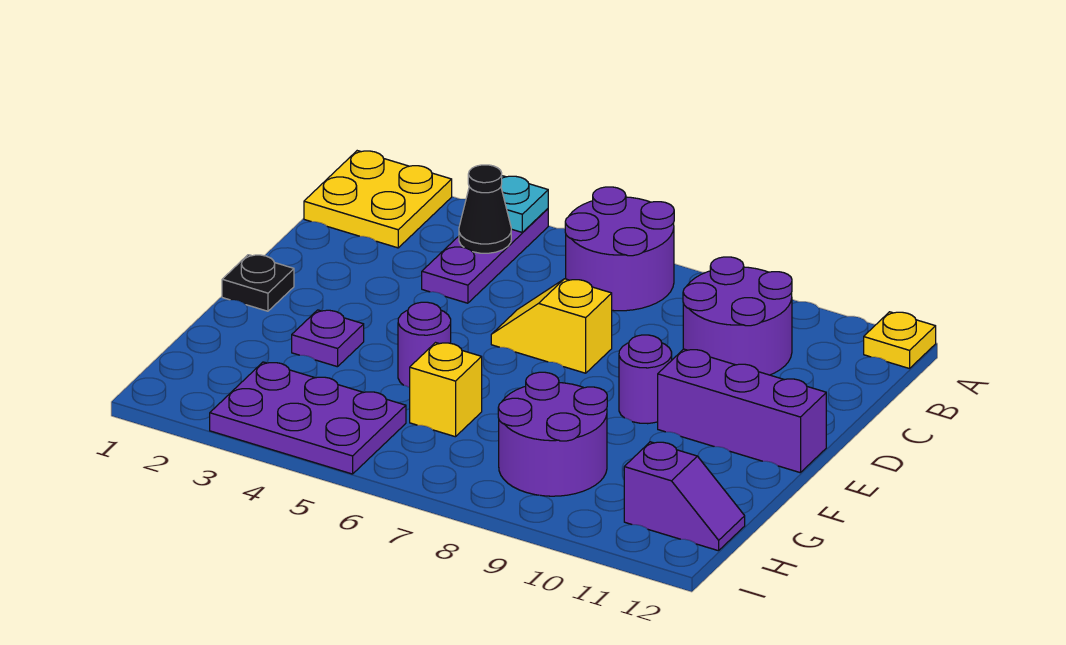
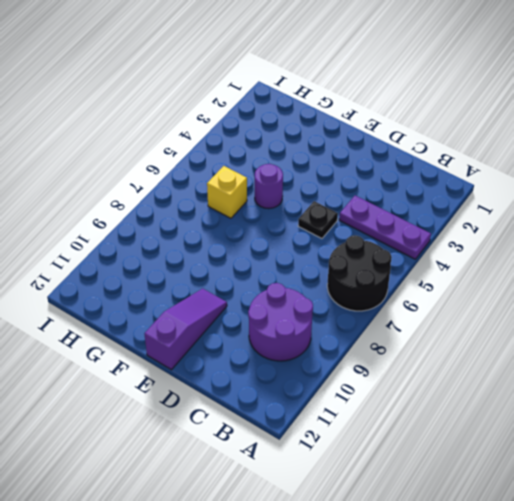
black 2x2 round brick [327,235,392,311] -> purple 2x2 round brick [565,187,674,311]
black 1x1 plate [298,201,338,239] -> black 1x1 plate moved to [222,255,294,311]
purple 1x3 slope [145,289,227,370] -> purple 1x3 brick [658,349,826,473]
none -> yellow 2x2 plate [304,151,452,248]
none -> yellow 1x1 plate [864,312,936,369]
none -> yellow 1x2 slope [491,279,612,373]

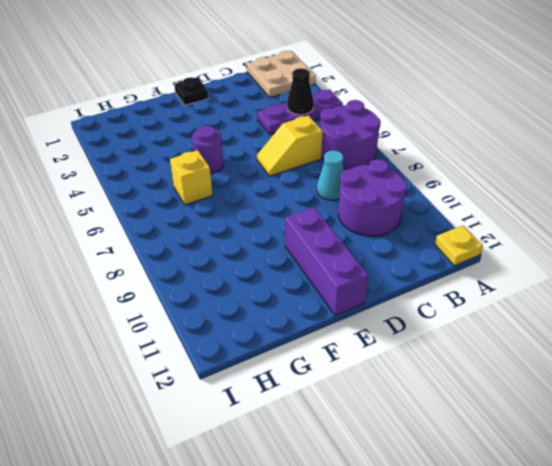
tan 2x2 plate [247,51,316,97] -> yellow 2x2 plate [304,151,452,248]
yellow 1x2 slope [257,115,323,176] -> yellow 1x2 slope turned to [491,279,612,373]
cyan 1x1 cone [317,150,344,200] -> none
none -> purple 1x1 round brick [619,335,672,424]
none -> purple 1x1 plate [292,310,364,367]
none -> purple 2x2 round brick [498,372,607,496]

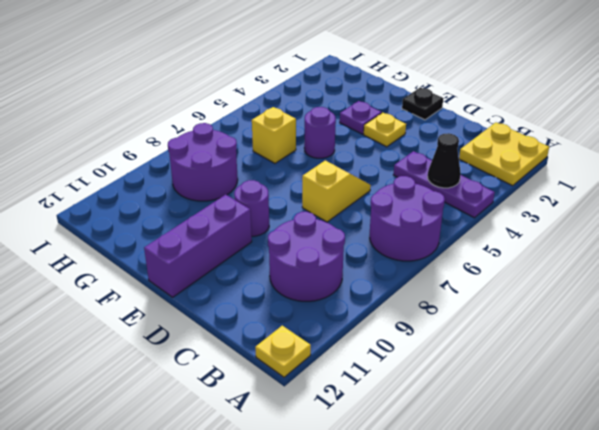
yellow 1x1 plate [363,113,406,147] -> none
none -> purple 2x3 plate [210,362,406,474]
none -> purple 1x2 slope [624,442,745,551]
none -> cyan 1x1 plate [501,176,548,233]

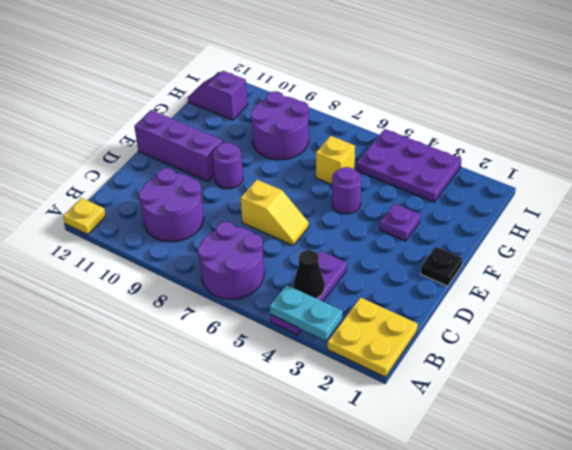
cyan 1x2 plate [270,285,343,340] -> cyan 1x1 plate [501,176,548,233]

